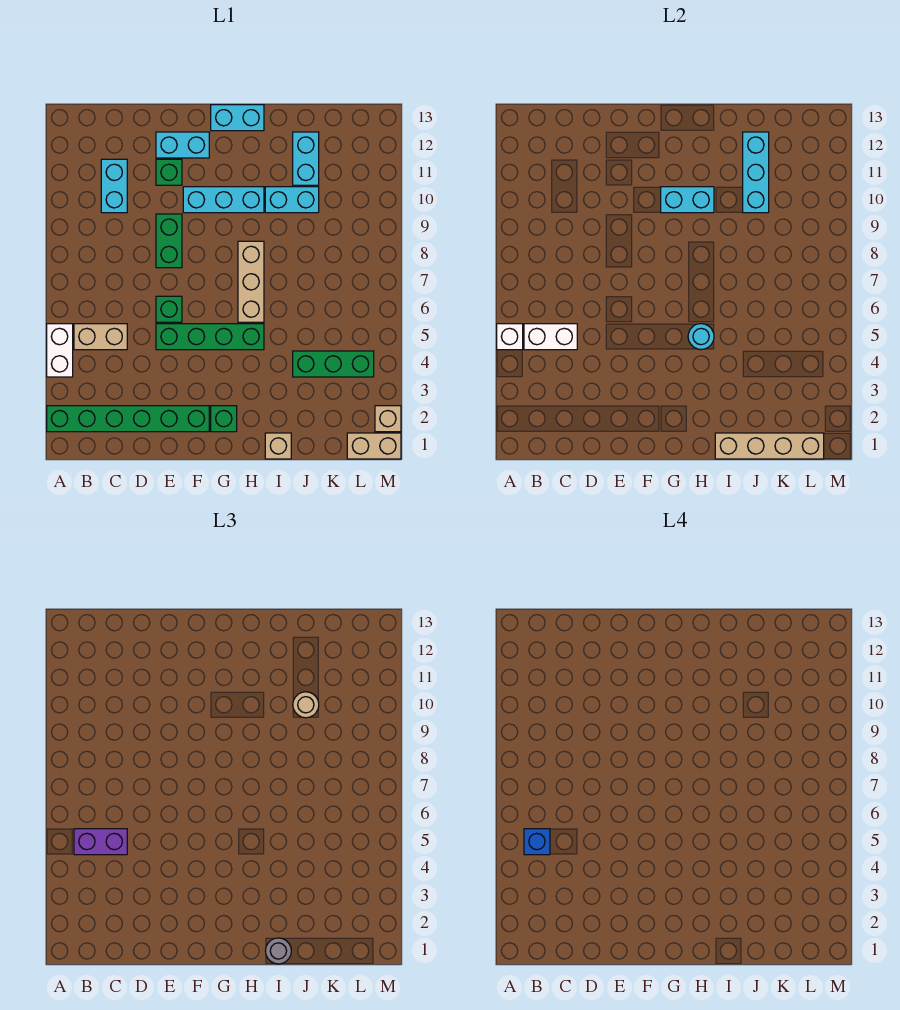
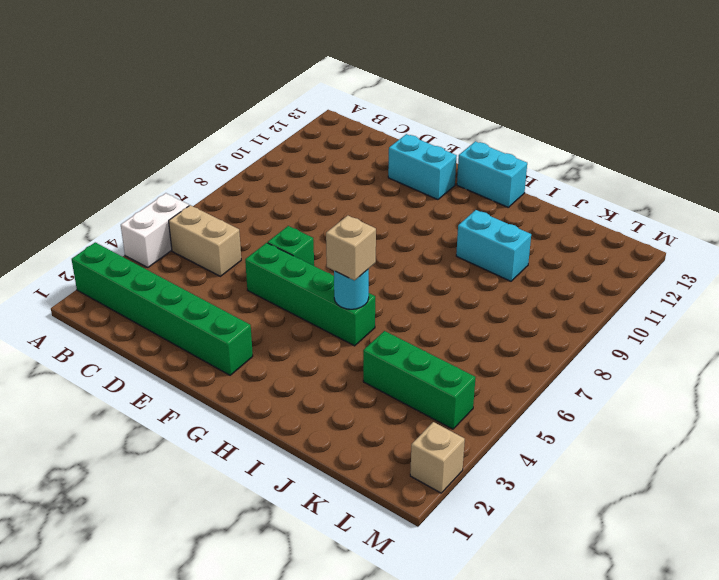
tan 1x1 brick [326,215,376,280] -> tan 1x1 brick moved to [265,433,291,459]
none -> cyan 1x2 brick [101,159,127,213]
none -> green 1x2 brick [156,214,182,268]
none -> green 1x1 brick [156,159,182,185]

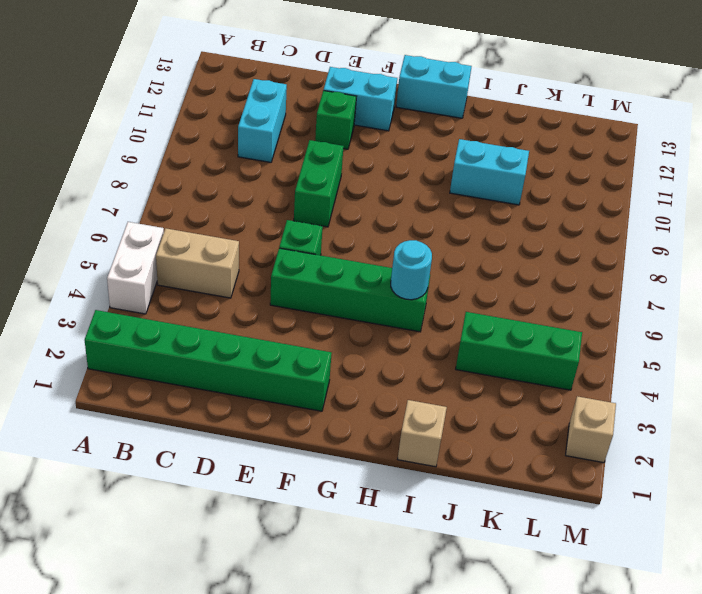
none -> cyan 1x3 brick [183,187,264,213]
none -> green 1x1 brick [211,406,237,432]
none -> tan 1x3 brick [238,241,264,322]

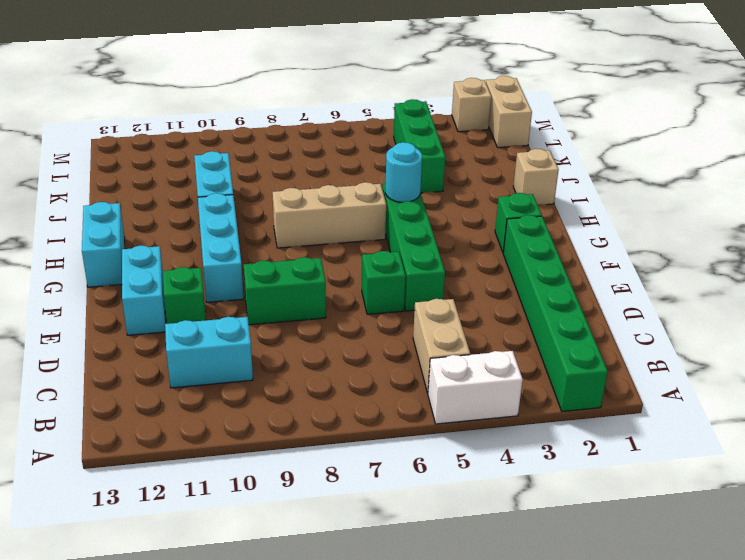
none -> cyan 1x2 brick [293,132,319,185]
none -> white 1x1 brick [497,324,523,350]
none -> white 1x2 brick [524,324,577,350]

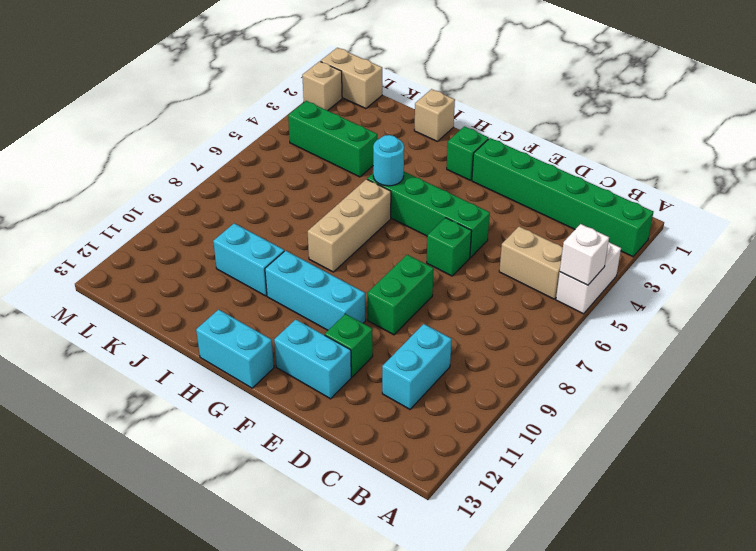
none -> cyan 1x2 brick [293,132,319,185]
none -> white 1x2 brick [524,324,577,350]
none -> cyan 1x2 brick [661,187,714,213]

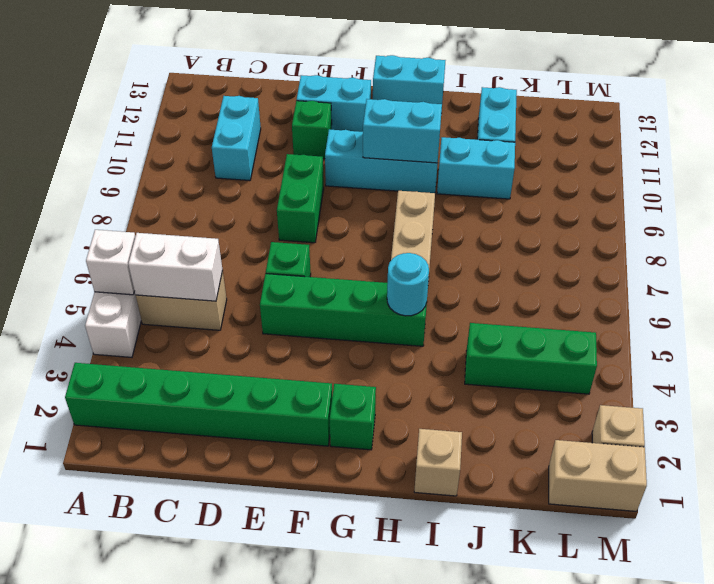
none -> tan 1x4 brick [715,433,824,459]
none -> cyan 1x3 brick [743,132,769,213]
none -> purple 1x2 brick [74,829,127,855]

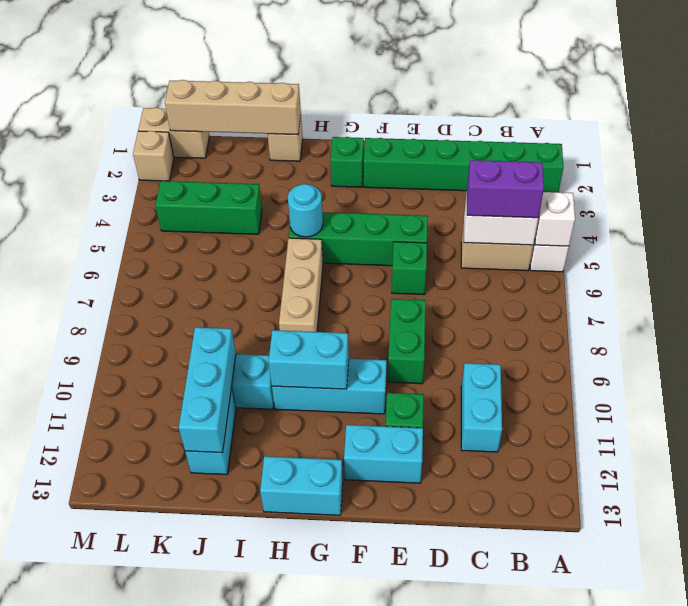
none -> grey 1x1 round brick [266,938,291,964]
none -> tan 1x1 round brick [293,692,319,718]
none -> blue 1x1 brick [524,829,550,855]

